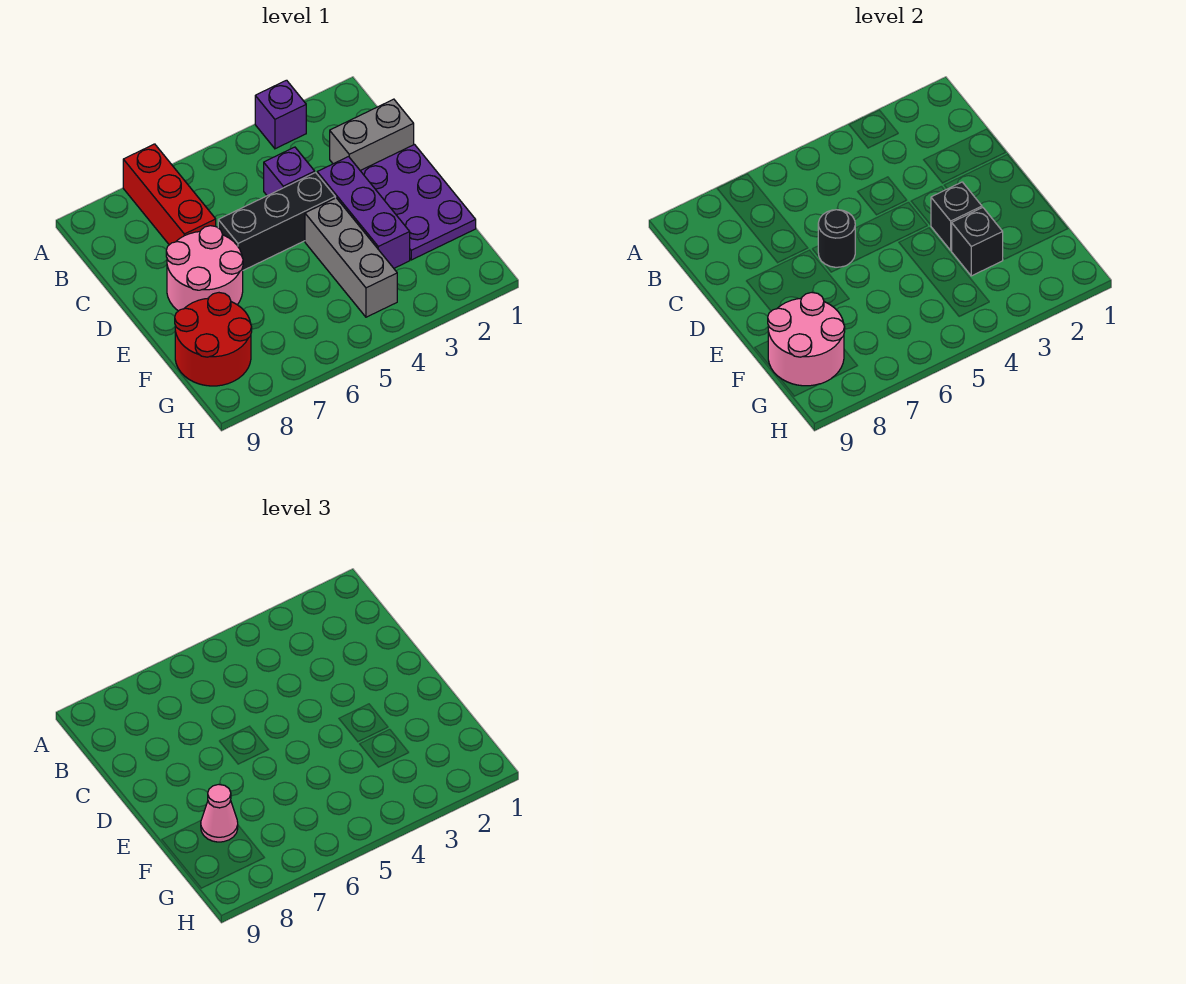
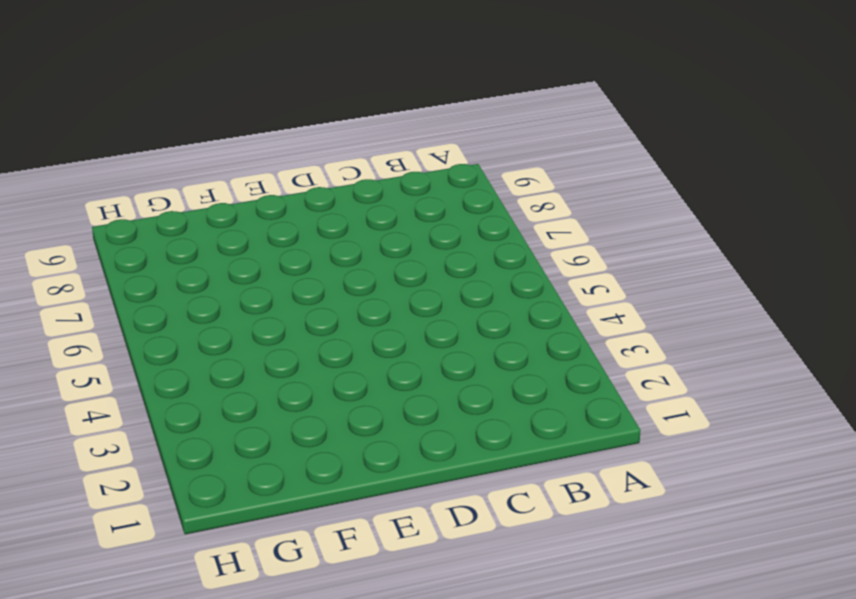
none -> purple 1x1 brick [255,80,306,149]
none -> red 1x3 brick [123,144,216,245]
none -> grey 1x2 brick [330,99,414,171]

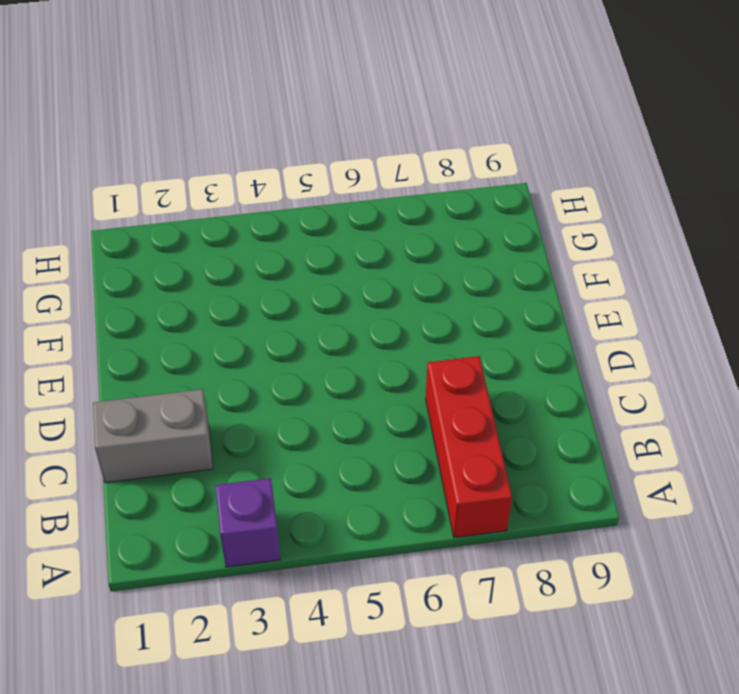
none -> purple 1x1 brick [264,147,315,196]
none -> purple 2x3 plate [361,145,476,260]
none -> purple 1x3 brick [317,157,410,268]

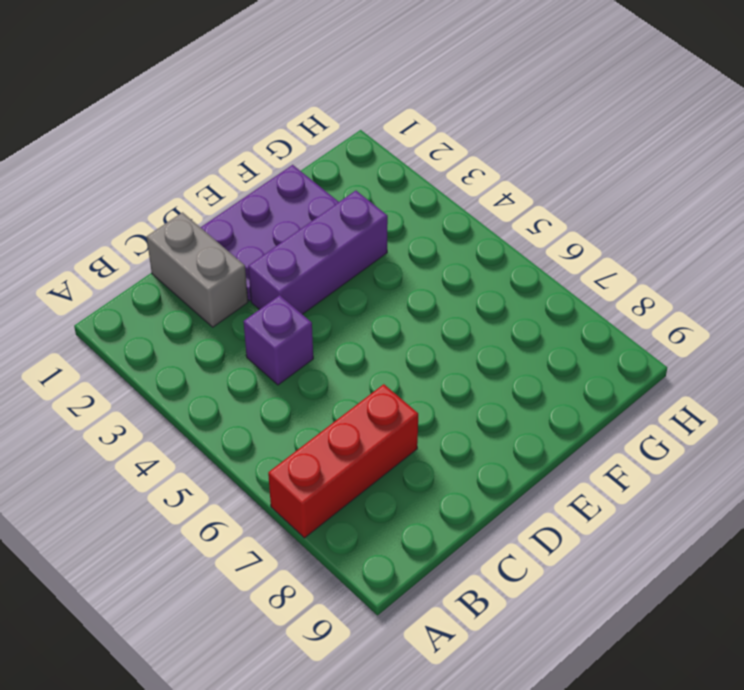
none -> purple 1x1 brick [255,80,306,149]
none -> black 1x3 brick [218,173,335,270]
none -> pink 2x2 round brick [166,226,243,311]

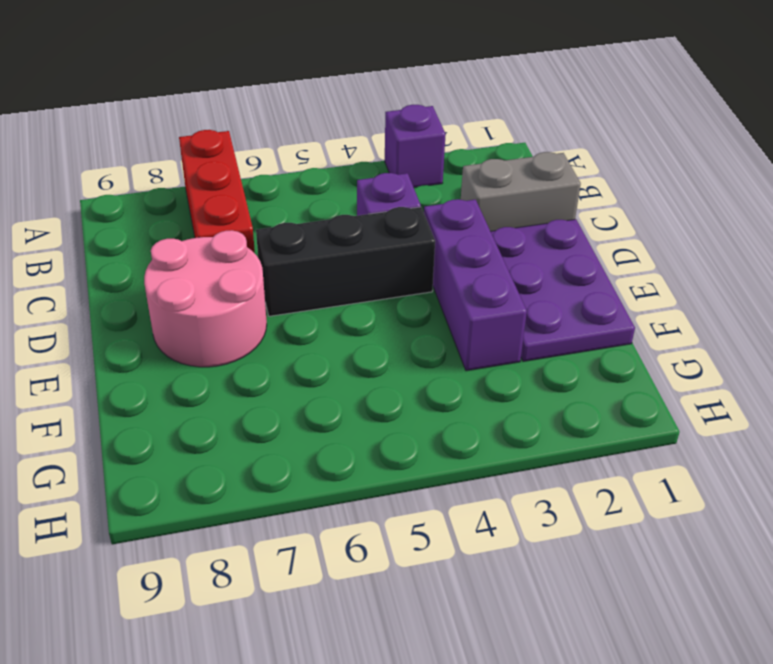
none -> grey 1x3 brick [305,198,397,317]
none -> red 2x2 round brick [175,293,252,386]
none -> black 1x1 round brick [818,210,855,267]

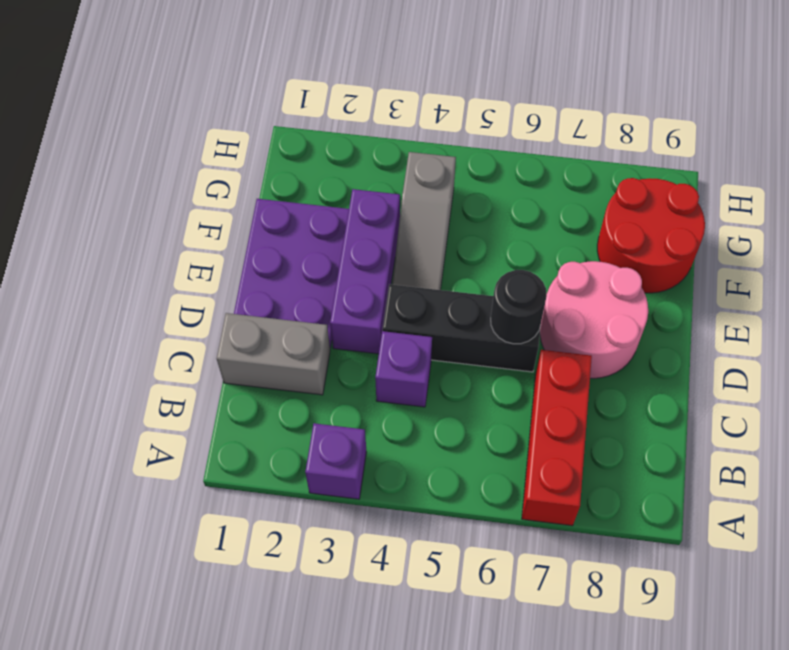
grey 1x3 slope [392,152,456,290] -> grey 1x3 brick [305,198,397,317]
none -> black 1x1 brick [931,182,982,250]
none -> black 1x1 brick [952,208,1003,276]
none -> pink 2x2 round brick [768,293,845,386]

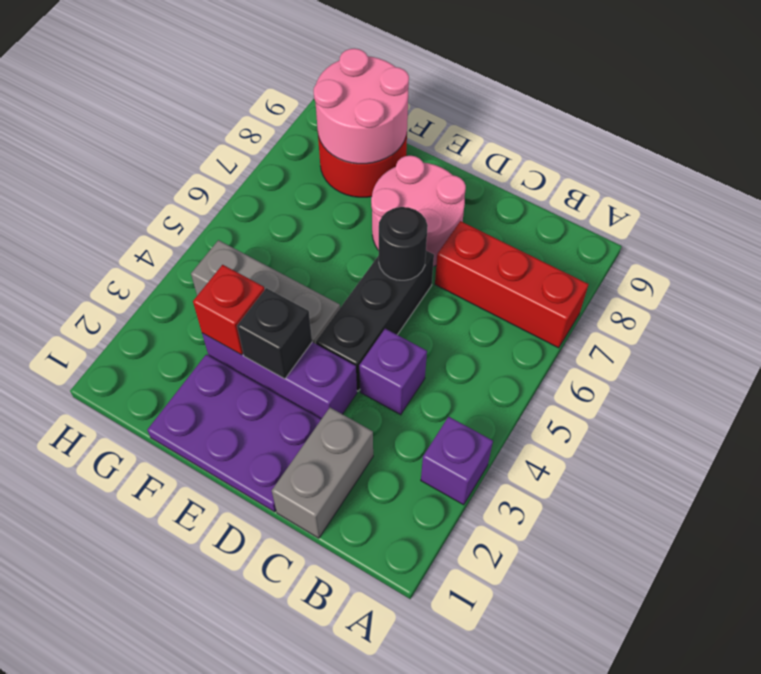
red 1x1 brick [193,265,265,355] -> black 1x1 brick [952,208,1003,276]
none -> pink 1x1 cone [201,785,238,842]

